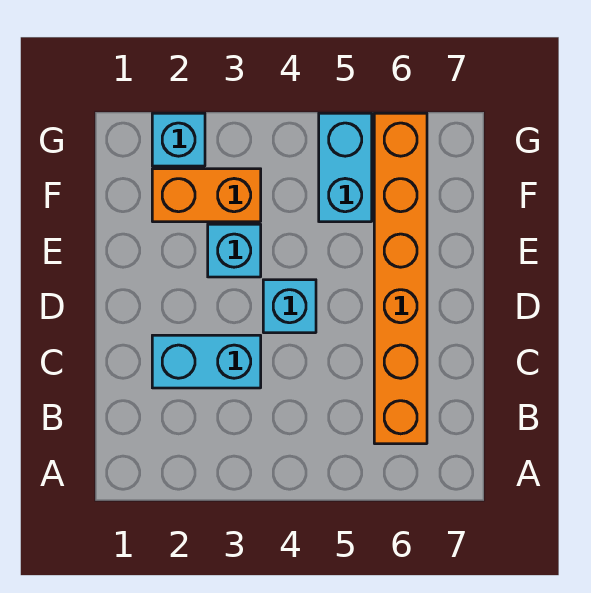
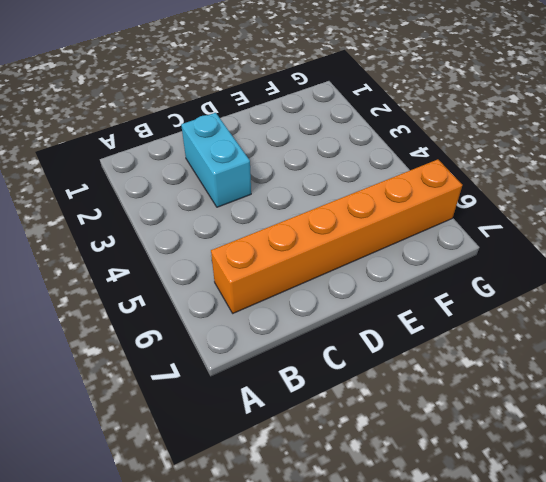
none -> cyan 1x1 brick [263,280,316,333]
none -> cyan 1x1 brick [208,224,261,277]

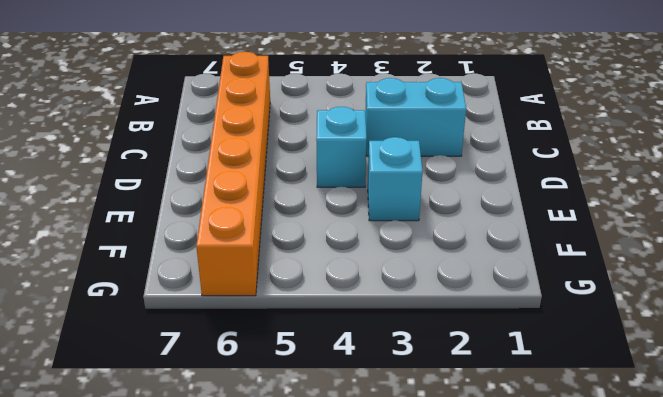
none -> orange 1x2 brick [152,169,261,222]
none -> cyan 1x2 brick [319,113,372,222]

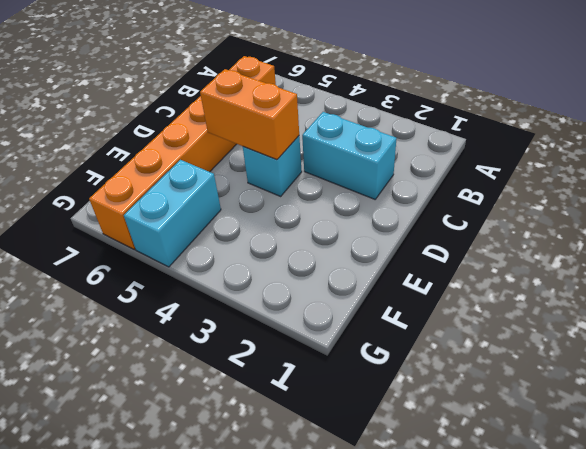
orange 1x2 brick [200,69,299,160] -> orange 1x2 brick moved to [152,169,261,222]
none -> cyan 1x1 brick [208,224,261,277]
none -> cyan 1x1 brick [152,113,205,166]

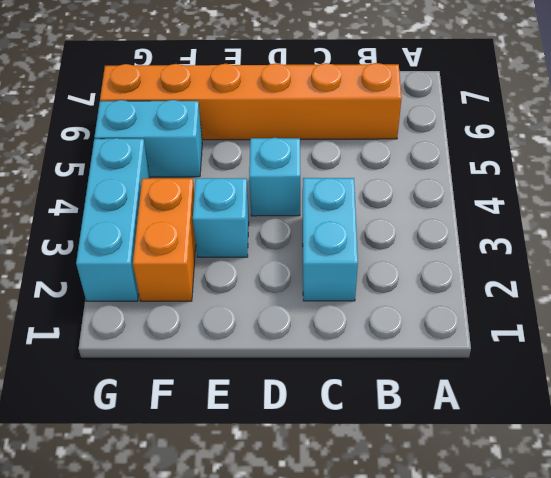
cyan 1x3 brick [76,138,150,301] -> cyan 1x1 brick [152,113,205,166]

